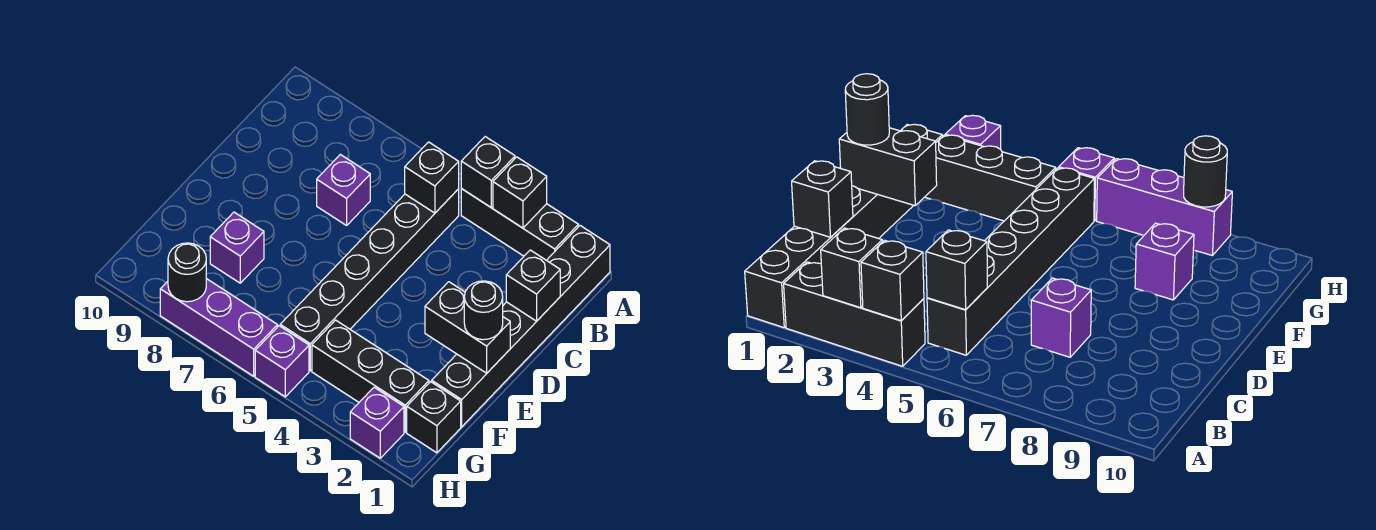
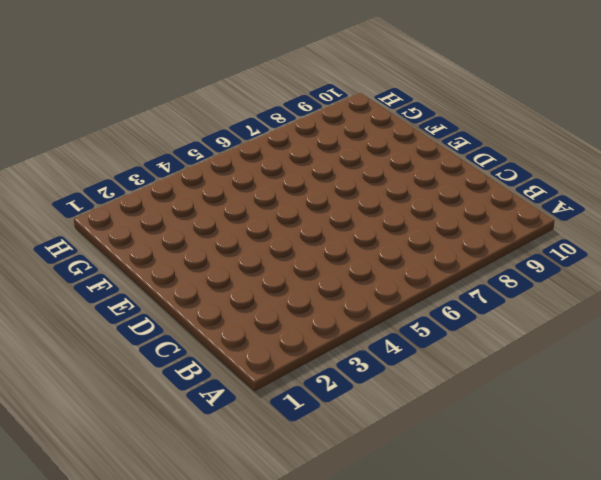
none -> black 1x6 brick [432,226,610,427]
none -> black 1x3 brick [461,189,578,260]
none -> black 1x6 brick [280,189,459,371]

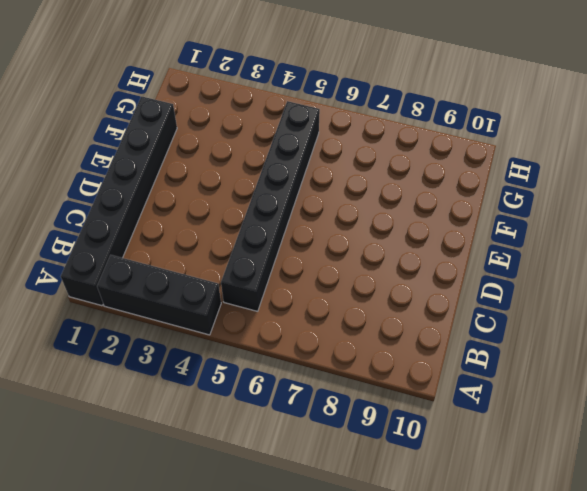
none -> purple 1x1 brick [317,154,370,225]
none -> purple 1x1 brick [210,212,264,283]
none -> black 1x1 brick [407,382,461,453]

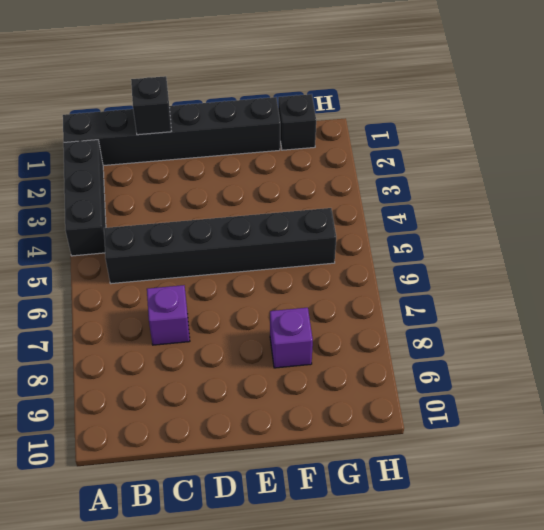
none -> black 1x3 brick [312,320,429,432]
none -> purple 1x1 brick [350,387,404,458]
none -> purple 1x1 brick [255,326,309,397]

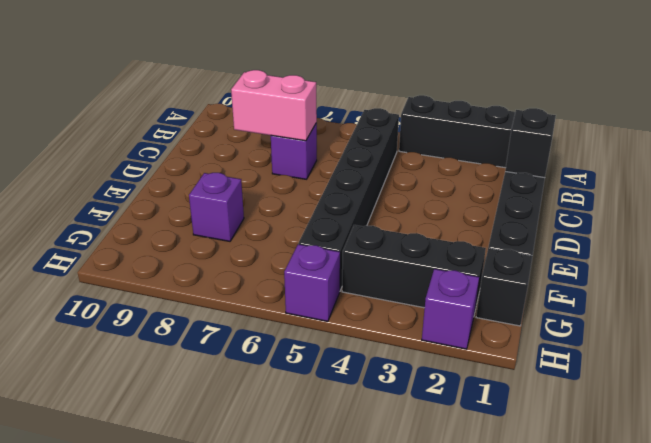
pink 1x2 brick [231,70,317,141] -> none
none -> purple 1x3 brick [160,279,278,376]
none -> black 1x1 brick [493,157,547,228]
none -> black 1x1 brick [461,137,515,207]

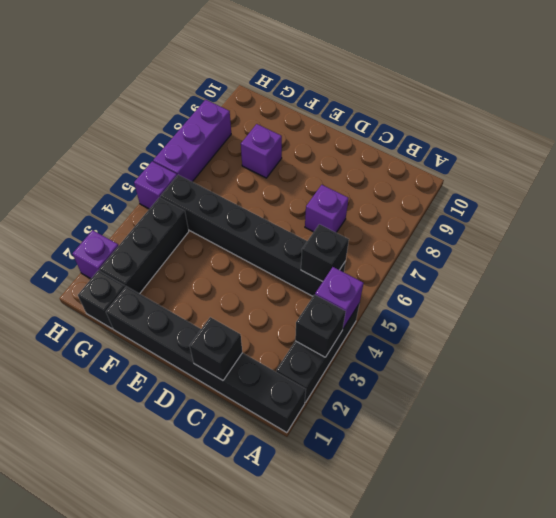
purple 1x1 brick [315,267,364,328] -> black 1x1 brick [461,137,515,207]
none -> black 1x2 brick [425,282,510,373]
none -> black 1x1 round brick [168,243,206,302]
none -> black 1x1 round brick [464,281,503,340]

